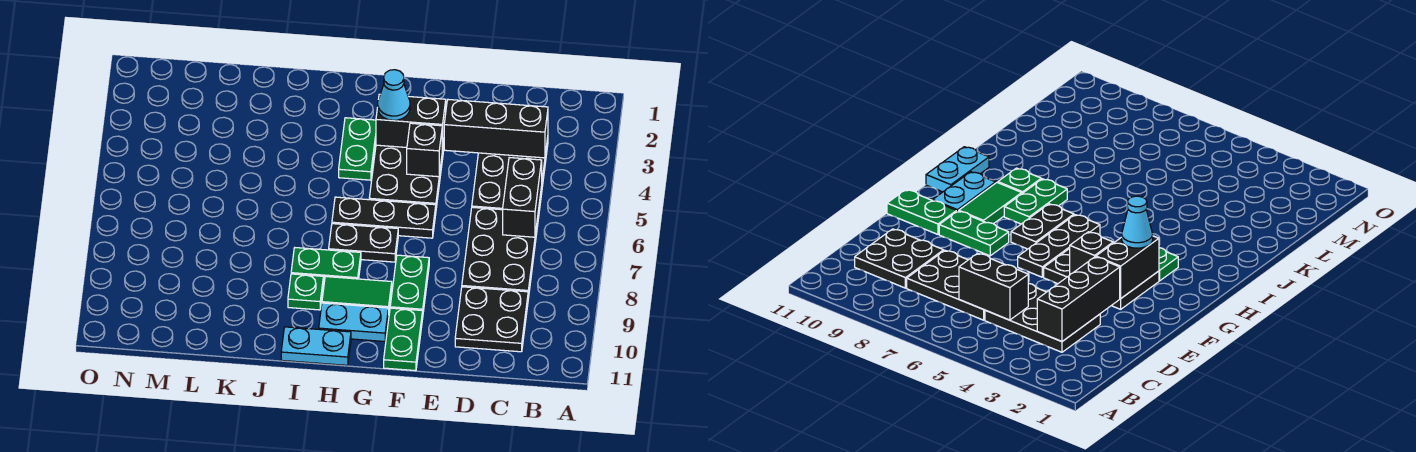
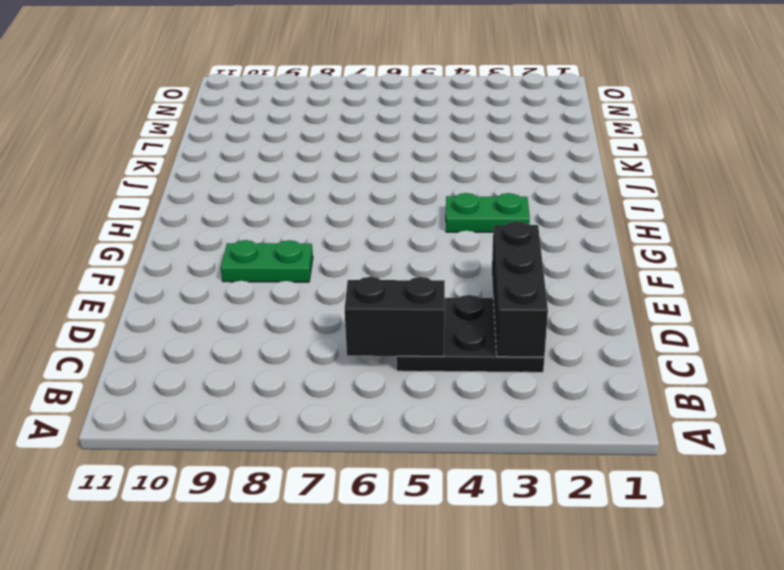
none -> black 2x3 plate [462,207,538,298]
none -> black 2x2 plate [455,287,528,352]
none -> black 2x3 plate [369,143,444,208]

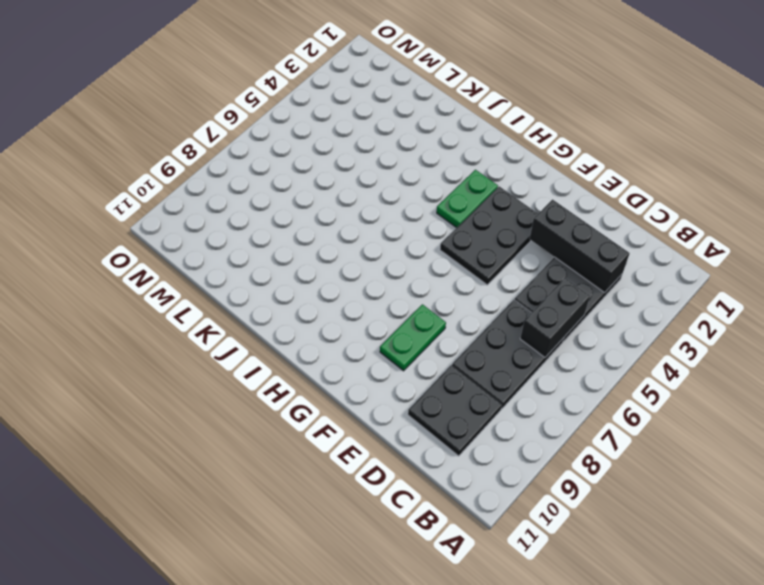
none -> black 1x3 plate [332,197,436,238]
none -> green 1x2 plate [384,308,423,371]
none -> black 1x2 plate [329,224,398,262]

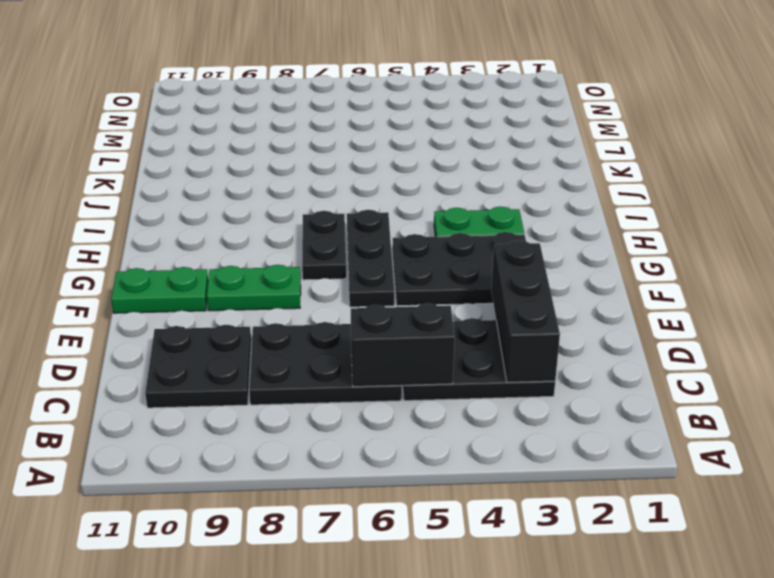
none -> green 1x2 tile [322,277,392,315]
none -> cyan 1x2 plate [319,303,388,342]
none -> green 1x2 plate [291,248,361,282]

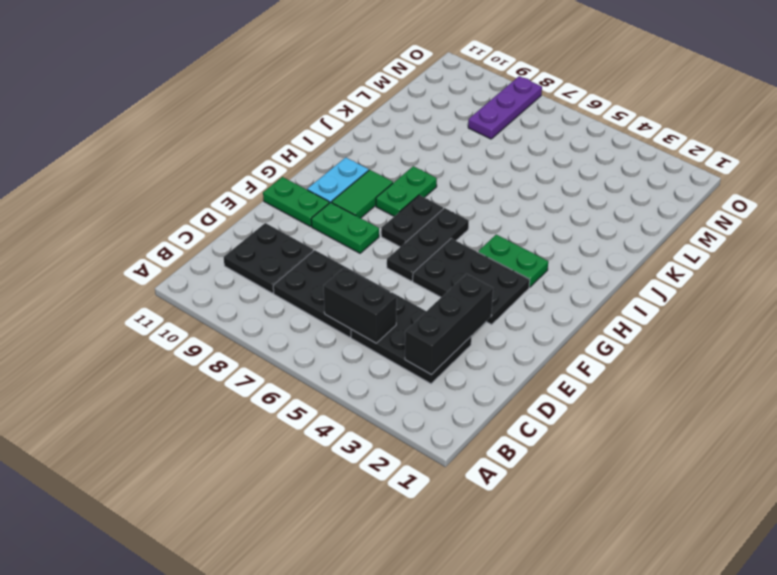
purple 1x3 plate [468,76,542,139] -> none
none -> cyan 1x2 plate [281,327,351,365]
none -> green 1x1 plate [288,274,324,310]
none -> black 1x2 brick [376,94,446,150]

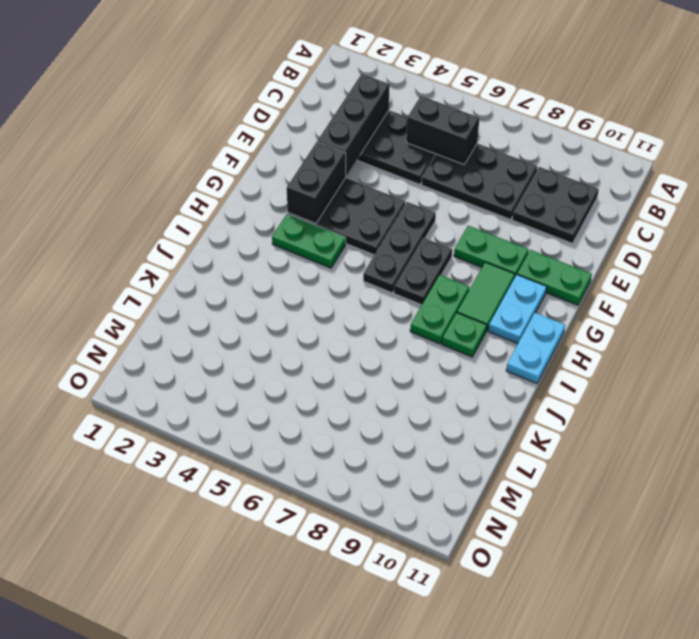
none -> black 1x1 brick [407,123,442,177]
none -> cyan 1x1 cone [378,70,410,120]

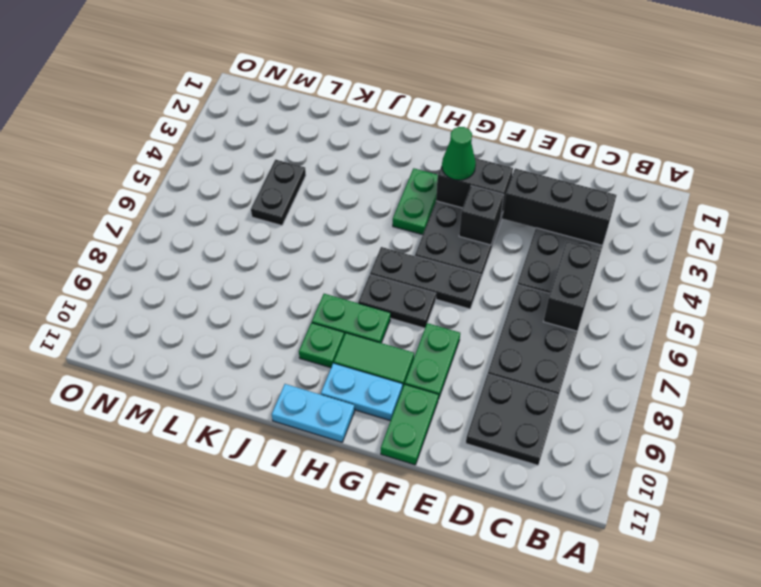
green 1x1 cone [442,127,476,180] -> cyan 1x1 cone [378,70,410,120]
black 1x2 plate [251,160,306,225] -> none

